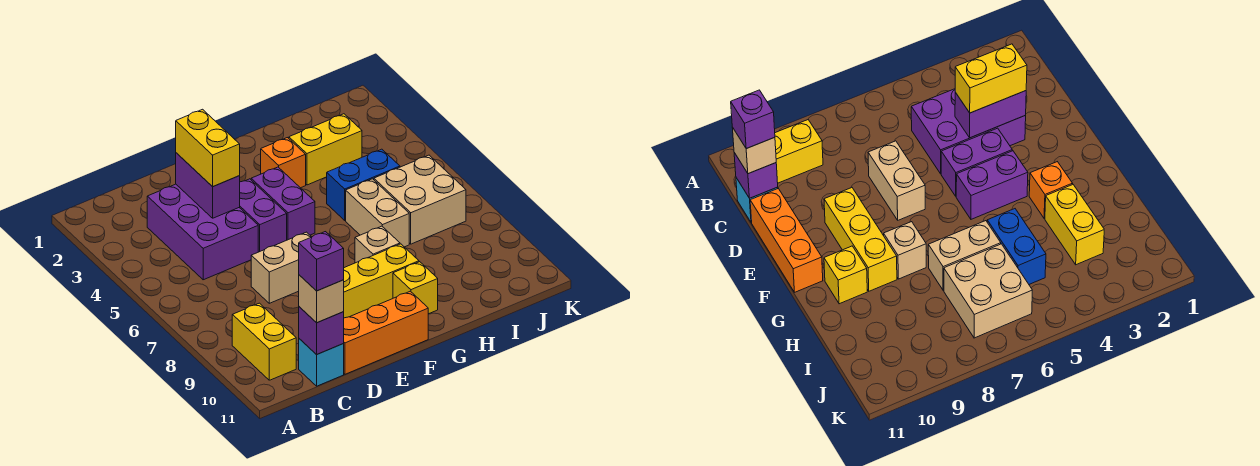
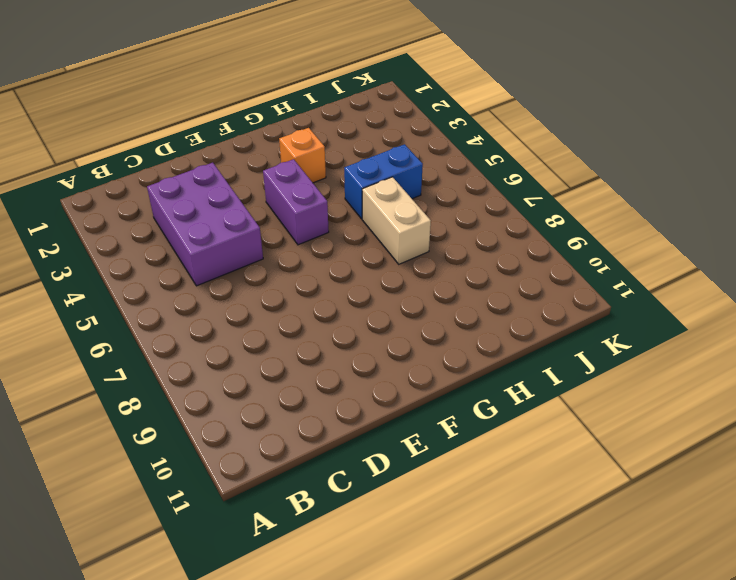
none -> yellow 1x2 brick [232,303,296,380]
none -> cyan 1x1 brick [299,339,344,386]
none -> tan 1x2 brick [251,232,311,303]

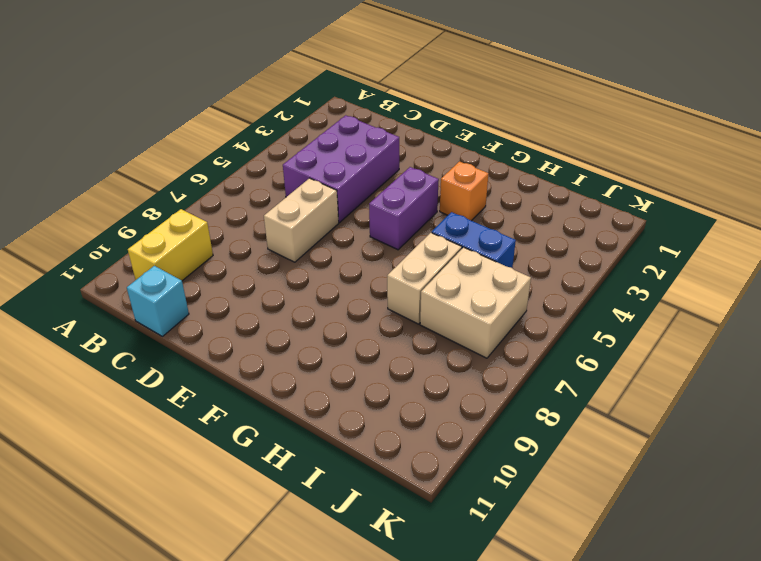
tan 1x2 brick [264,178,339,262] -> tan 1x2 brick turned to [251,232,311,303]
none -> orange 1x3 brick [343,291,428,374]
none -> purple 1x2 brick [239,179,287,252]
none -> yellow 1x3 brick [344,244,419,318]

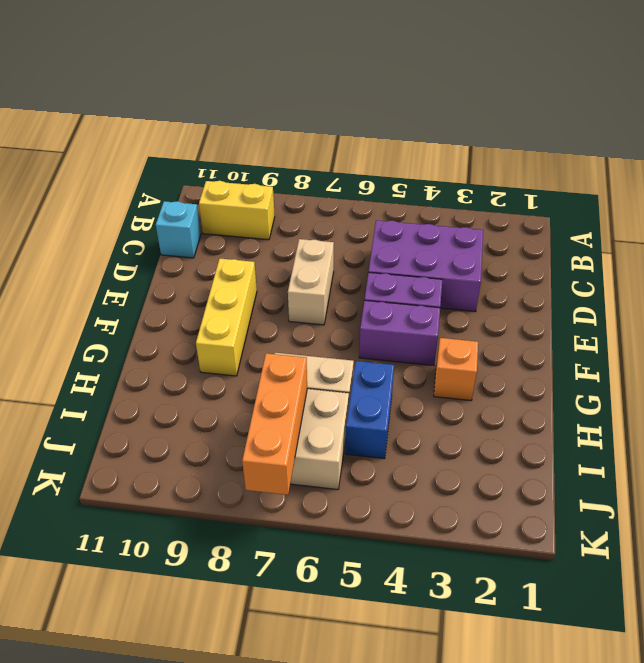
orange 1x3 brick [242,353,307,495] -> orange 1x3 brick moved to [343,291,428,374]
none -> tan 1x1 brick [355,226,400,263]
none -> yellow 1x1 brick [393,262,438,314]
none -> yellow 1x2 brick [289,114,362,185]

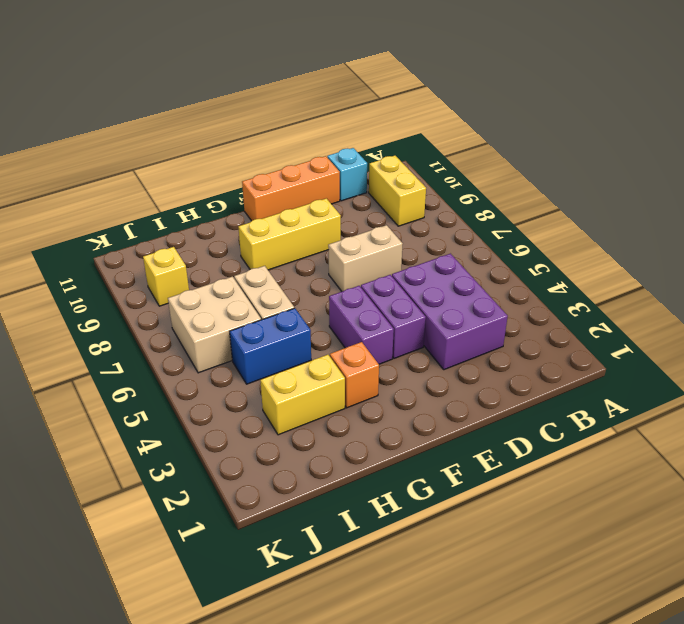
yellow 1x1 brick [143,247,189,306] -> yellow 1x1 brick moved to [393,262,438,314]
none -> tan 1x1 brick [355,226,400,263]
none -> purple 1x1 brick [299,307,344,355]
none -> purple 1x2 brick [176,153,240,218]

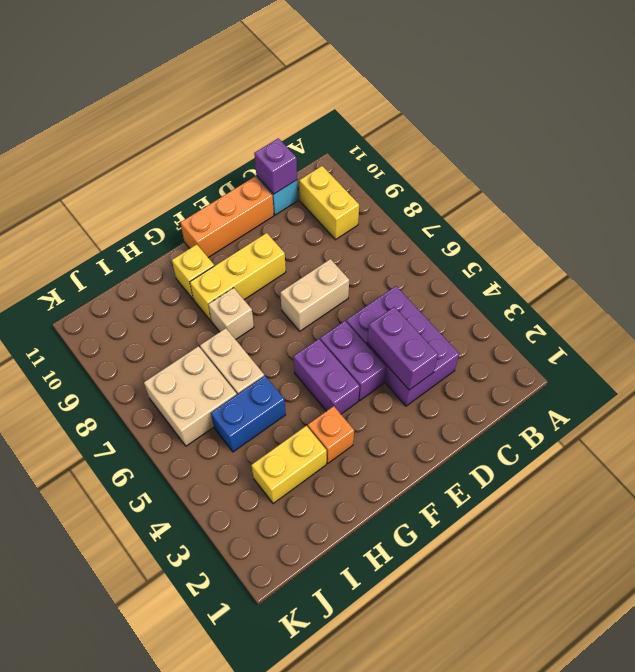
none -> tan 1x1 brick [299,275,344,323]
none -> yellow 1x2 brick [176,109,240,187]
none -> purple 1x1 brick [299,232,344,291]

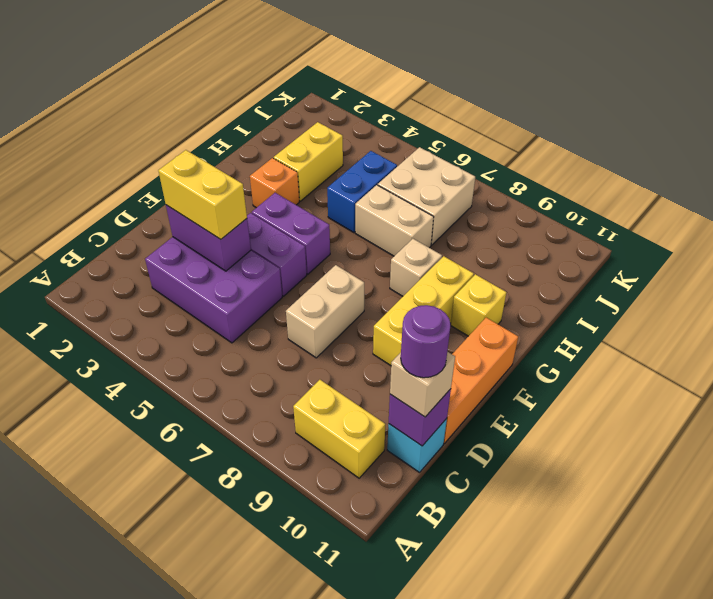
purple 1x1 round brick [401,305,451,378] -> purple 1x1 brick [299,232,344,291]

